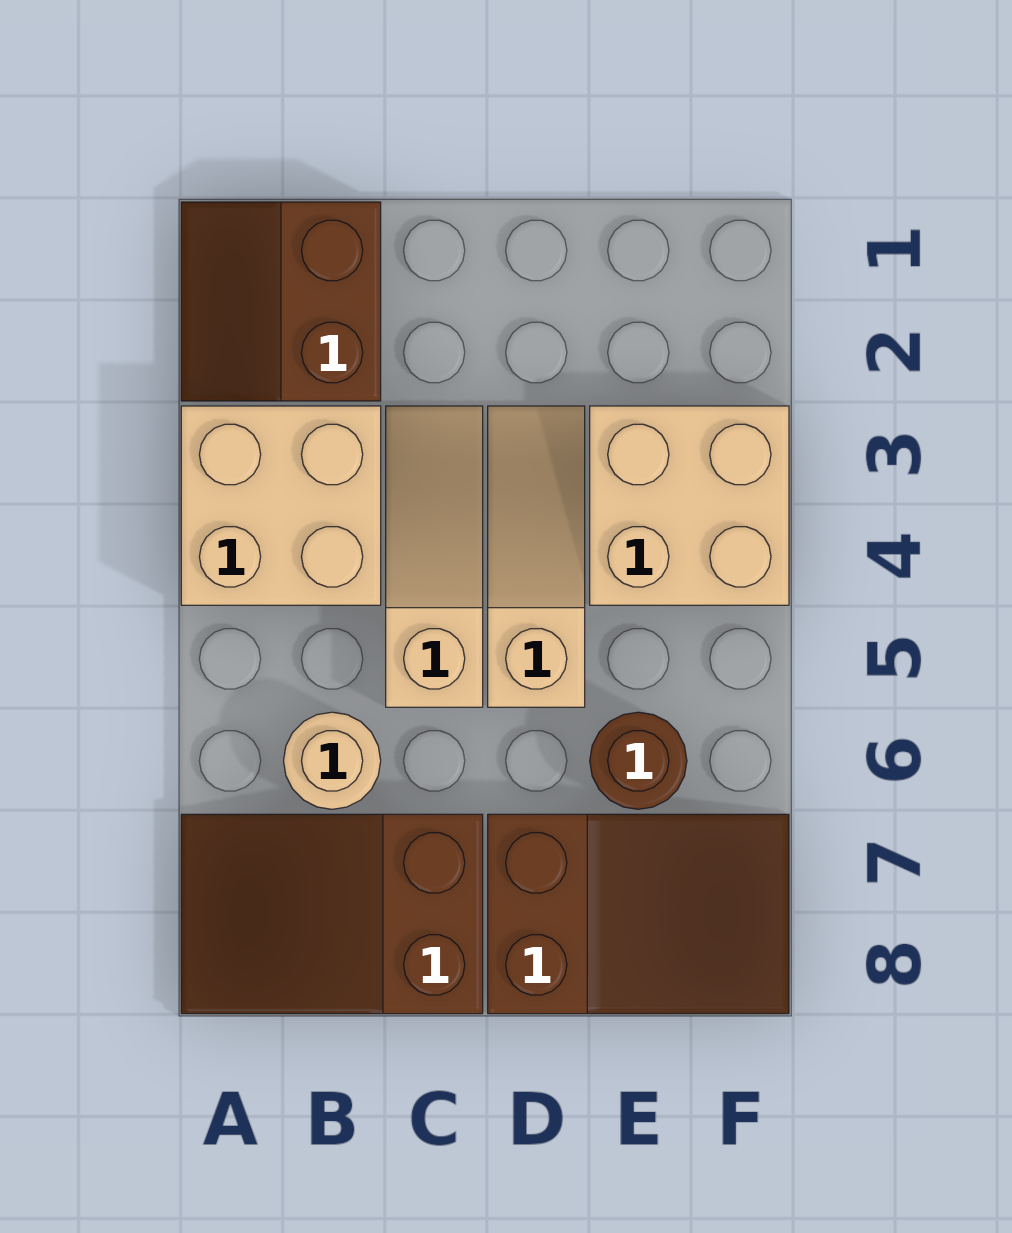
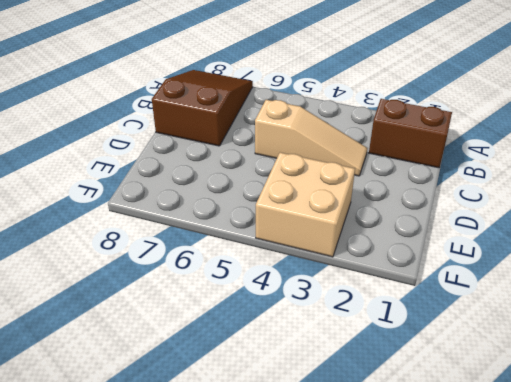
none -> tan 2x2 brick [181,406,381,605]
none -> tan 1x1 round brick [284,712,381,809]

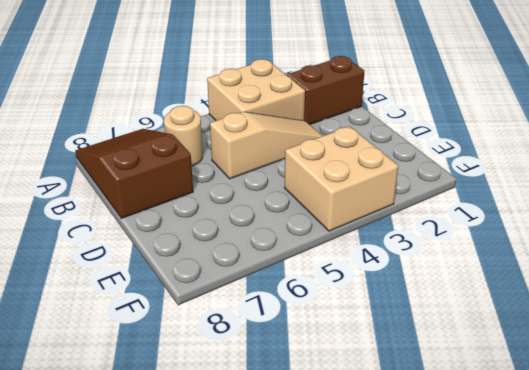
none -> tan 1x3 slope [488,406,585,707]
none -> brown 2x3 slope [488,814,789,1014]

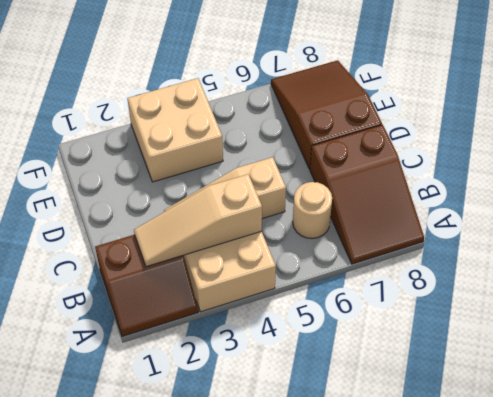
tan 1x3 slope [134,174,262,267] -> tan 1x3 slope moved to [488,406,585,707]
none -> brown 1x1 round brick [590,712,687,809]

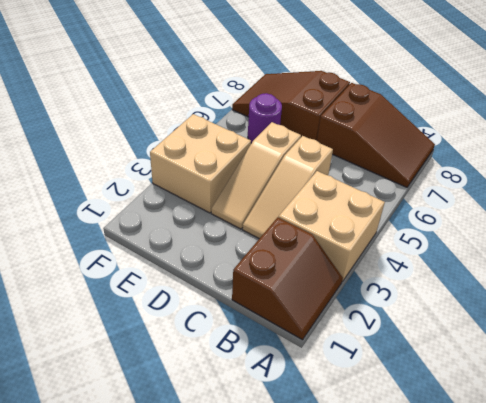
purple 1x1 round brick [248,93,282,143] -> brown 1x1 round brick [590,712,687,809]
none -> tan 1x1 round brick [284,712,381,809]

